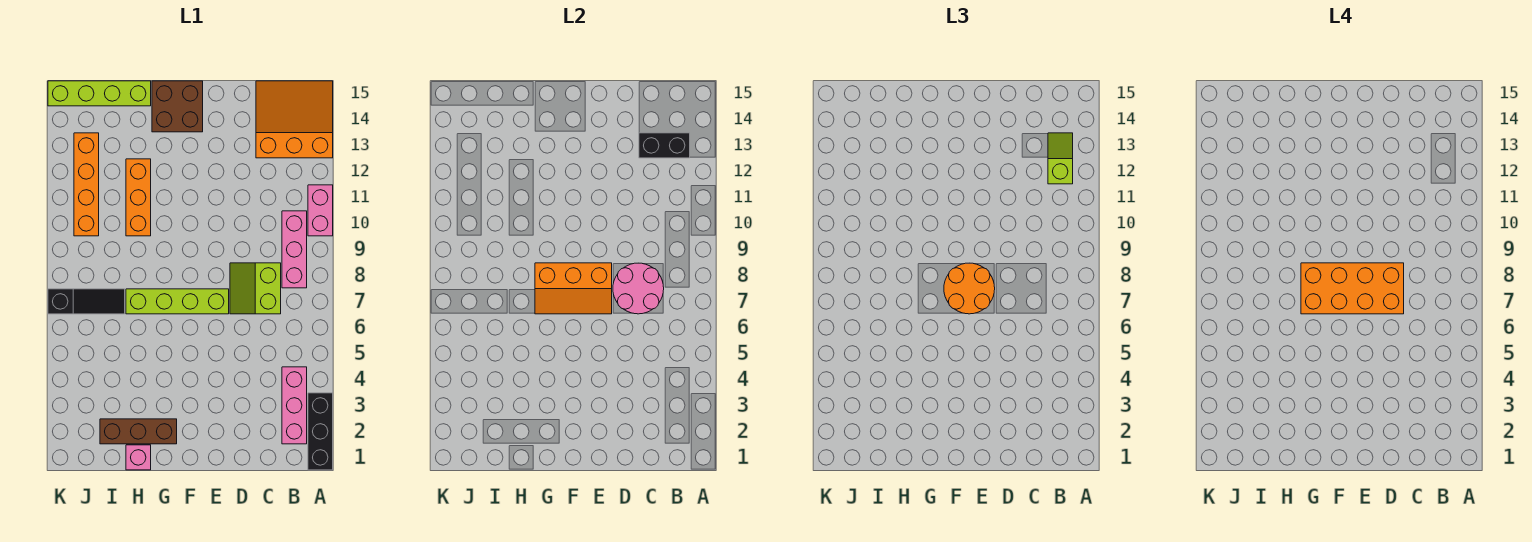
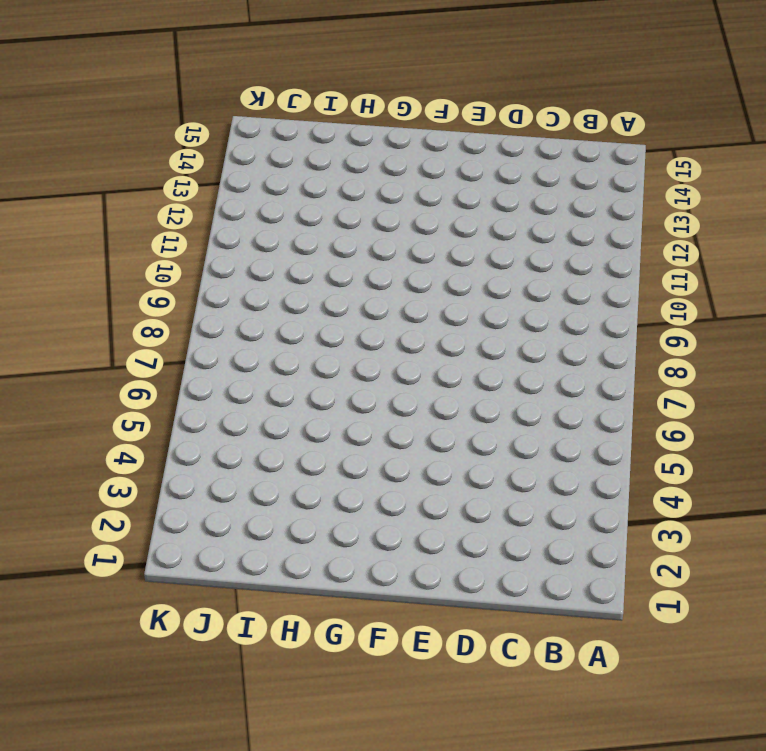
none -> black 1x3 brick [308,393,333,470]
none -> pink 1x2 brick [308,185,333,236]
none -> orange 3x3 slope [256,81,333,158]

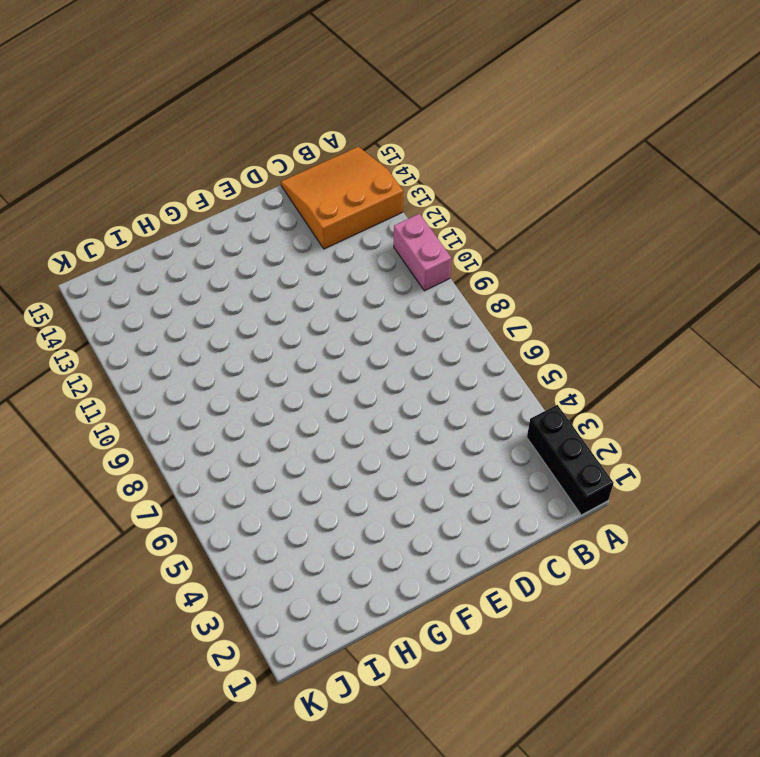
none -> pink 1x3 brick [282,367,307,444]
none -> pink 1x3 brick [282,211,307,288]
none -> lime 2x2 slope [230,263,281,314]

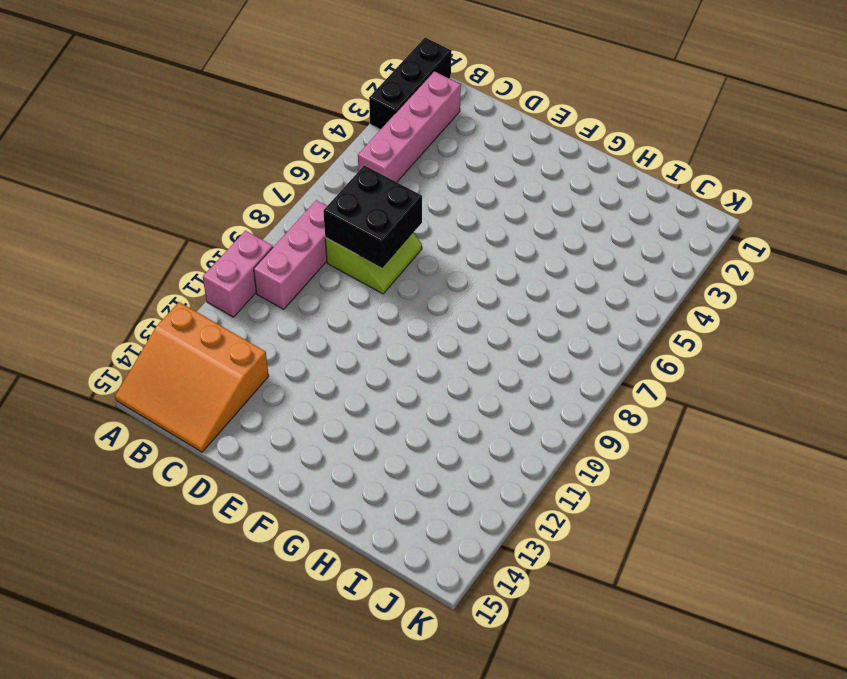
pink 1x4 brick [358,71,461,182] -> pink 1x3 brick [282,367,307,444]
black 2x2 brick [323,165,422,268] -> pink 2x2 round brick [613,263,664,314]
none -> lime 1x4 brick [126,289,229,314]
none -> brown 2x2 brick [152,81,203,132]
none -> brown 1x3 brick [100,419,177,444]

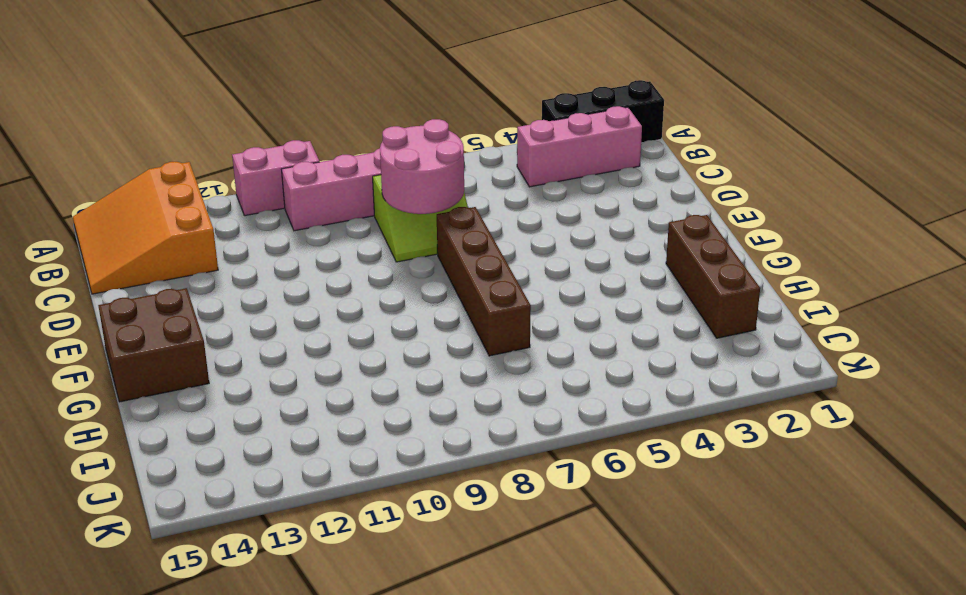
brown 1x4 brick [437,207,531,356] -> lime 1x4 brick [126,289,229,314]
none -> pink 1x1 brick [126,445,151,470]
none -> orange 1x3 brick [126,159,151,236]
none -> lime 1x4 brick [48,81,151,106]

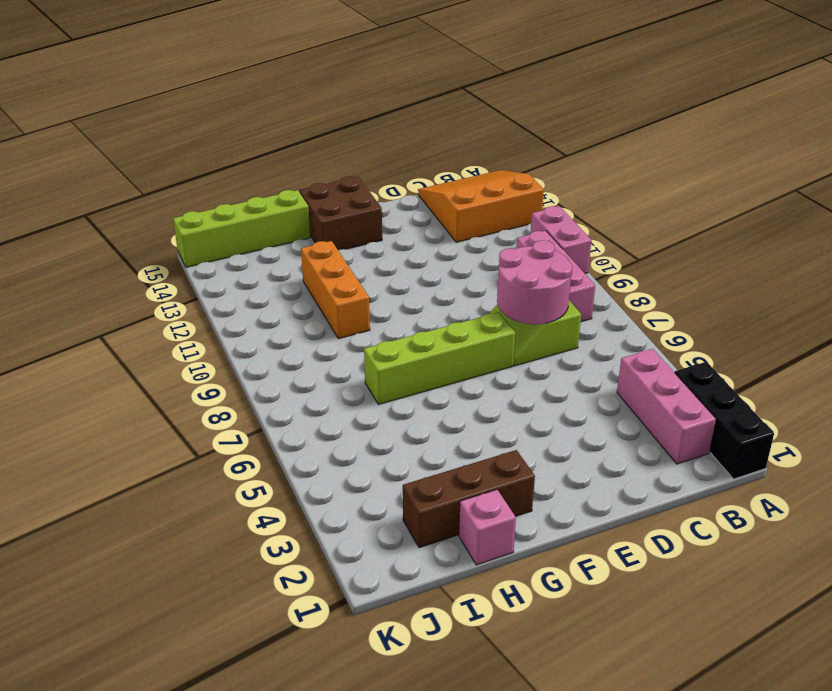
none -> black 1x3 slope [48,289,125,314]
none -> orange 1x4 brick [74,133,99,236]
none -> black 1x2 brick [639,133,690,158]

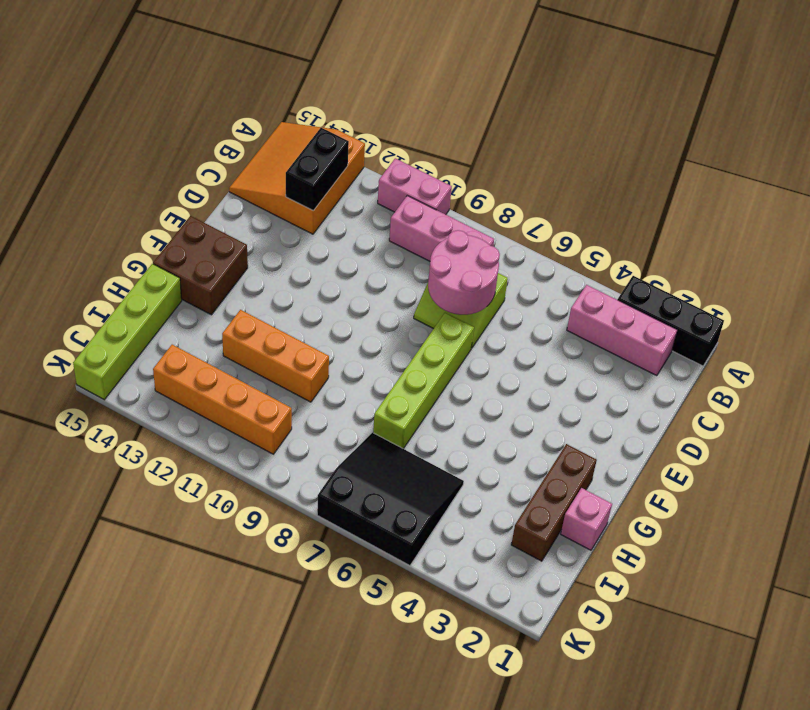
black 3x3 slope [317,433,464,566] -> black 1x3 slope [48,289,125,314]
none -> orange 2x3 slope [535,263,612,314]
none -> lime 1x2 slope [1048,133,1073,184]
none -> orange 2x2 round brick [944,263,995,314]

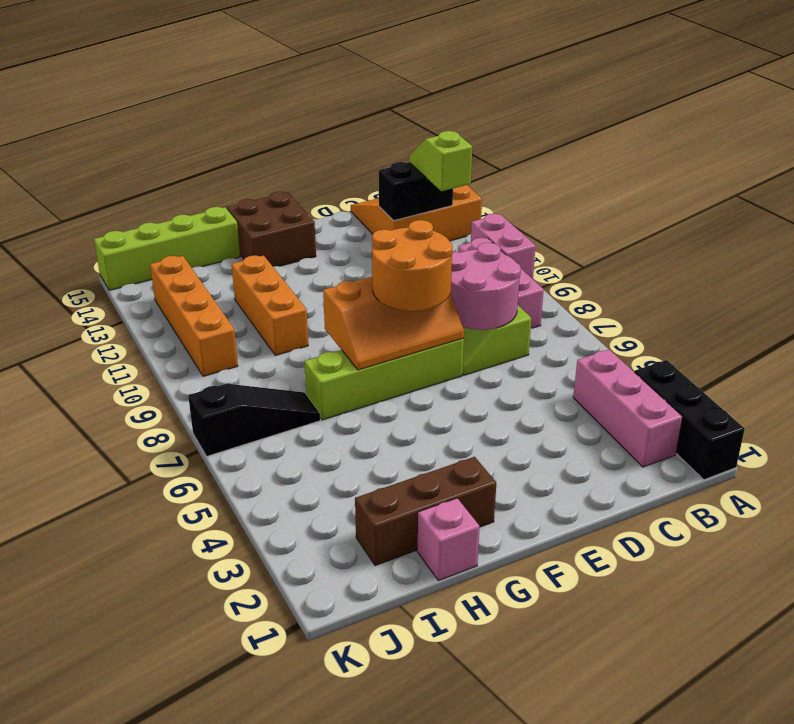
none -> orange 2x4 brick [1301,263,1404,314]

